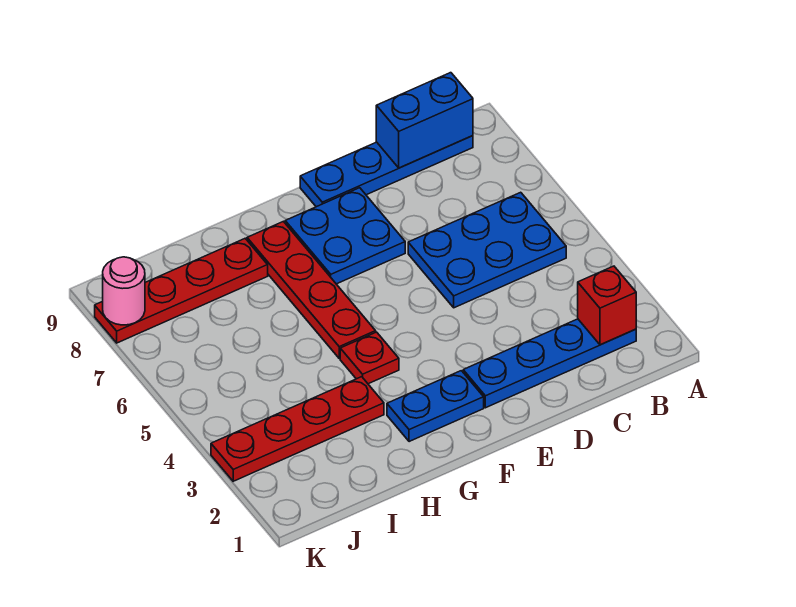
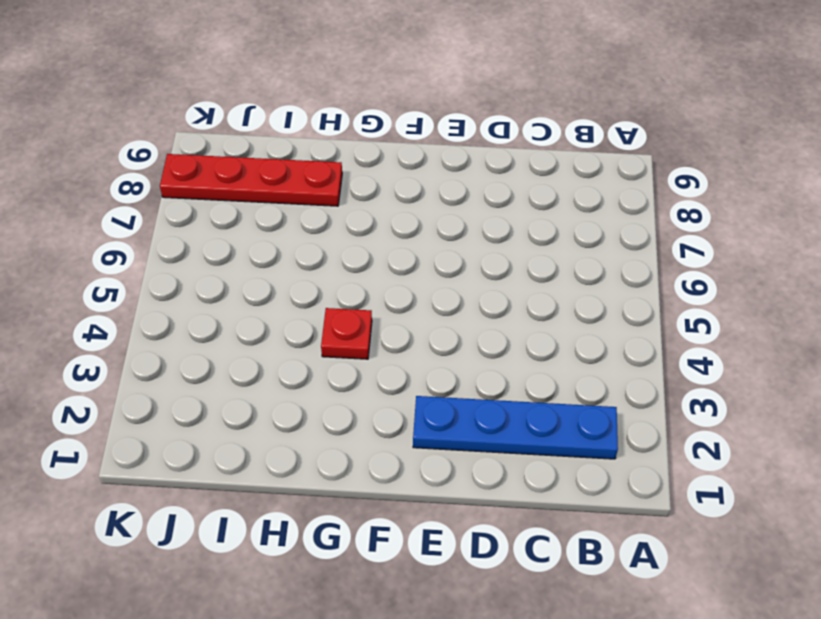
none -> blue 2x3 plate [408,192,566,308]
none -> blue 1x4 plate [300,136,473,207]
none -> blue 2x2 plate [285,188,405,284]

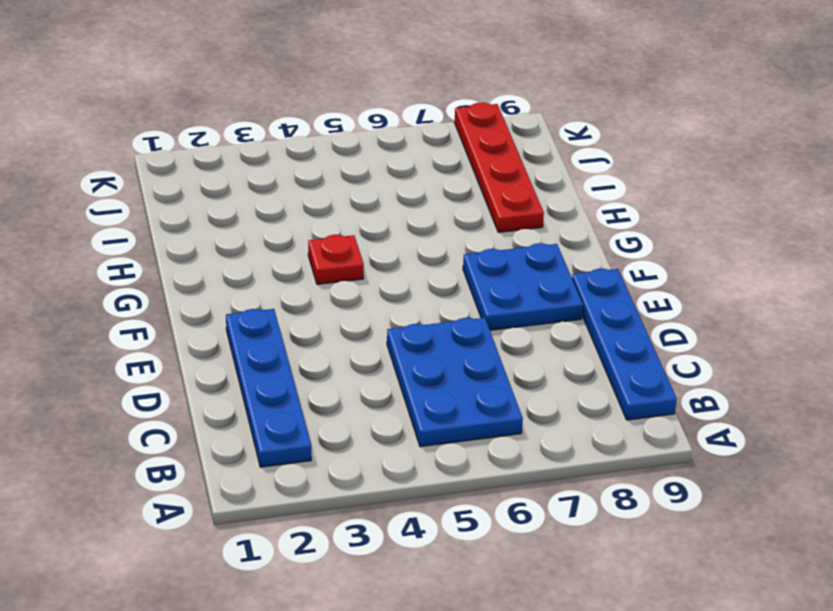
none -> blue 1x2 plate [387,371,484,442]
none -> red 1x4 plate [247,221,376,358]
none -> red 1x4 plate [211,377,384,481]

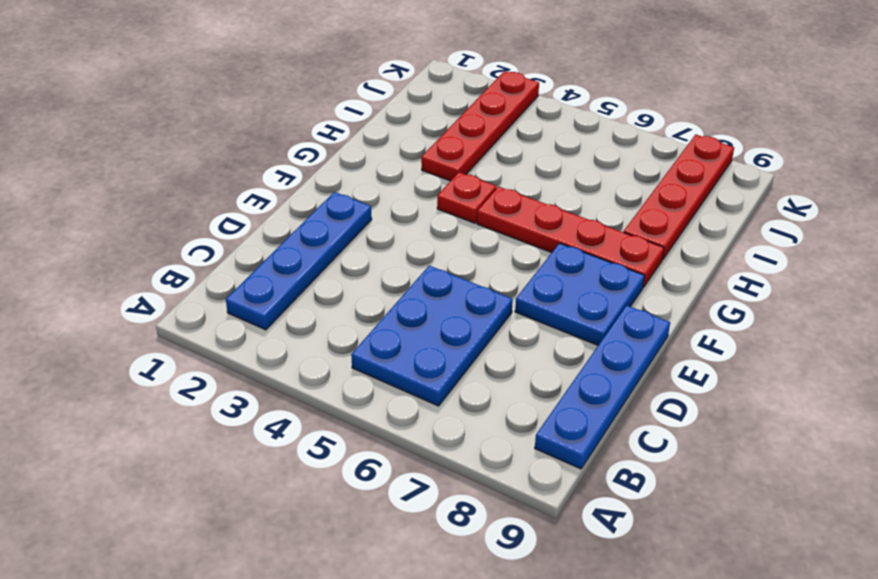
none -> blue 1x2 plate [387,371,484,442]
none -> red 1x1 brick [578,266,636,345]
none -> blue 1x2 brick [376,73,473,168]

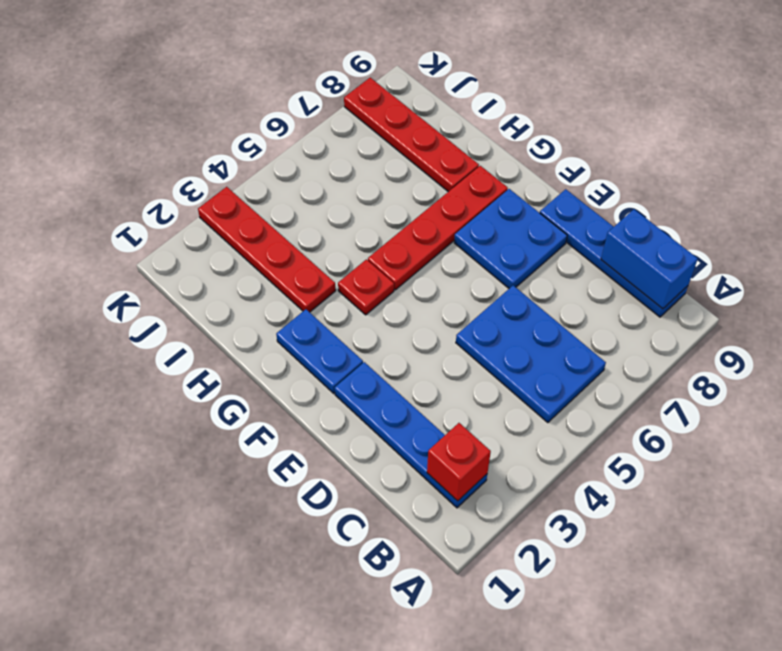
none -> pink 1x1 round brick [103,257,145,325]

